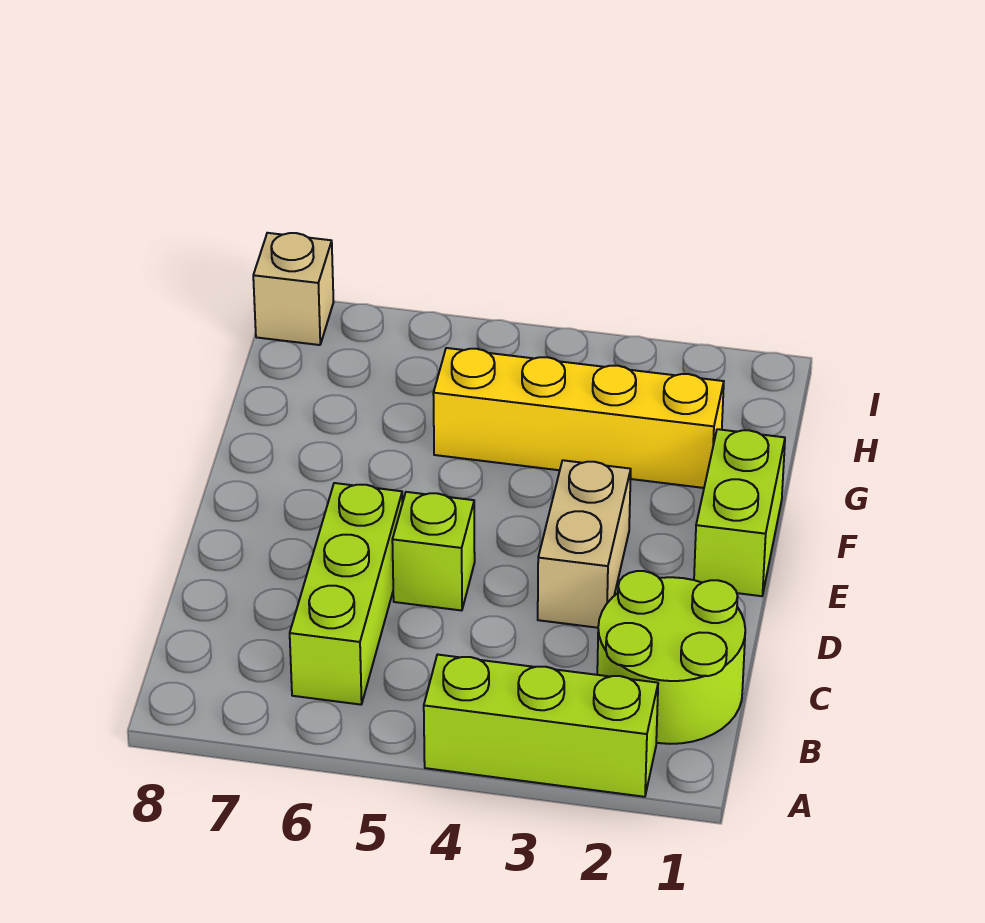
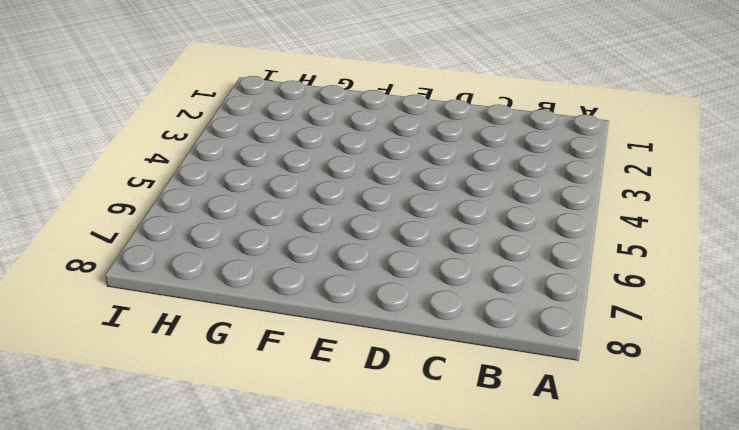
none -> lime 1x3 brick [424,655,658,797]
none -> lime 2x2 round brick [597,571,745,744]

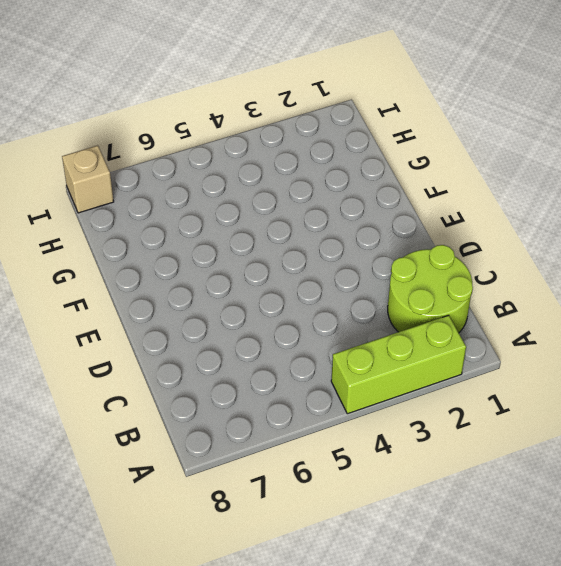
none -> lime 1x3 brick [290,483,402,705]
none -> tan 1x2 brick [538,460,631,628]

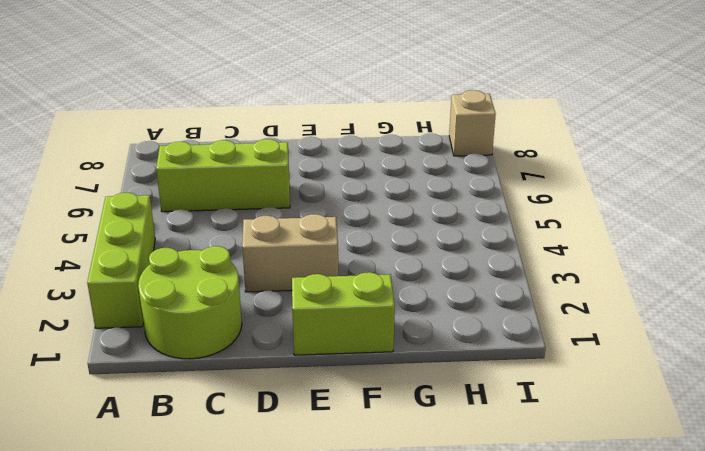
none -> lime 1x1 brick [392,492,475,611]
none -> yellow 1x4 brick [433,348,724,488]

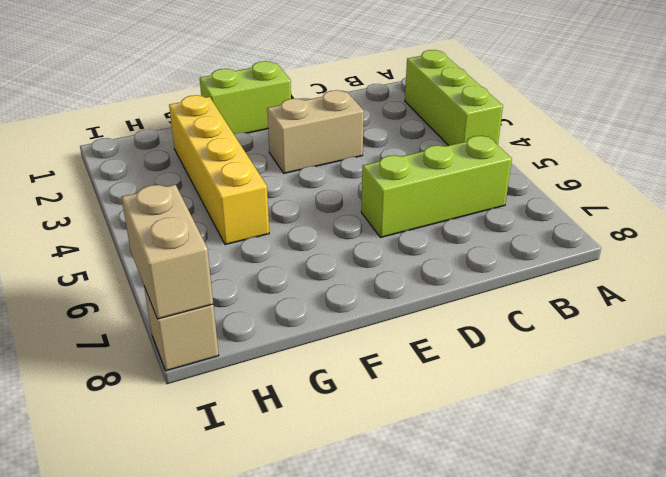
tan 1x2 brick [122,185,213,319] -> none
none -> lime 2x2 round brick [597,571,745,744]
none -> lime 1x1 brick [392,492,475,611]

